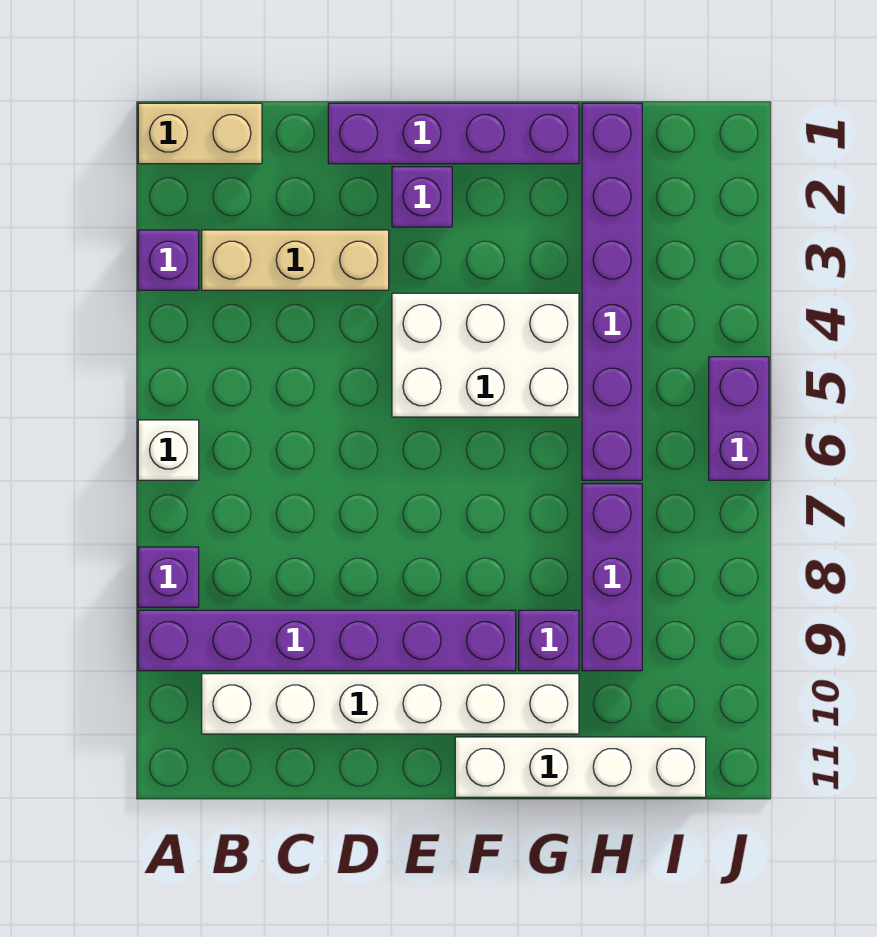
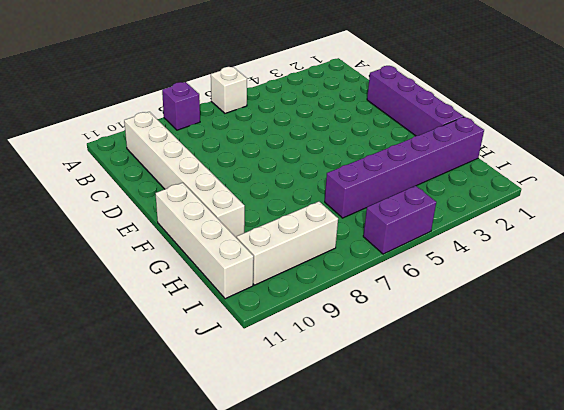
white 1x3 brick [237,202,338,285] -> none
none -> tan 1x2 brick [138,103,262,164]
none -> purple 1x1 brick [138,230,199,290]
none -> purple 1x6 brick [138,610,516,671]

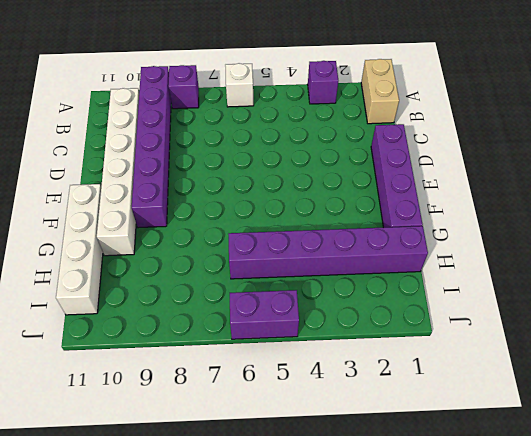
none -> tan 1x3 brick [202,230,389,290]
none -> purple 1x1 brick [392,167,452,227]
none -> white 2x3 brick [392,293,579,417]

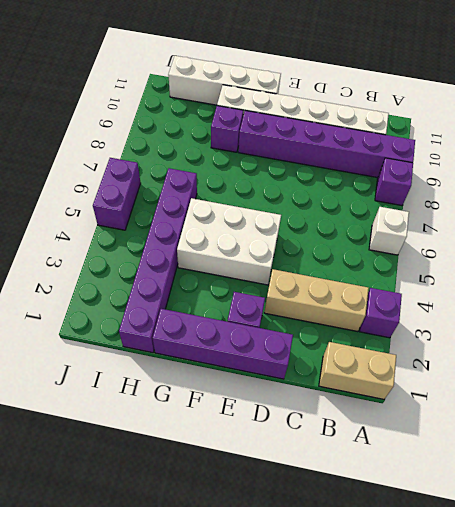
none -> purple 1x3 brick [582,484,642,671]

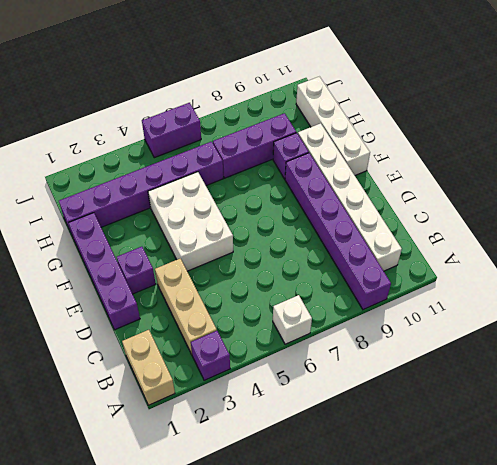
none -> purple 1x1 brick [138,547,199,607]

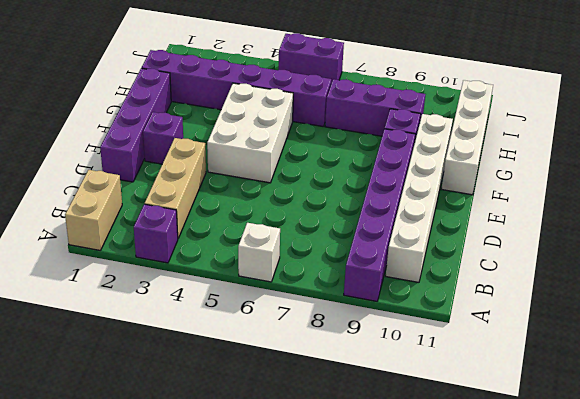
none -> purple 1x1 brick [138,547,199,607]

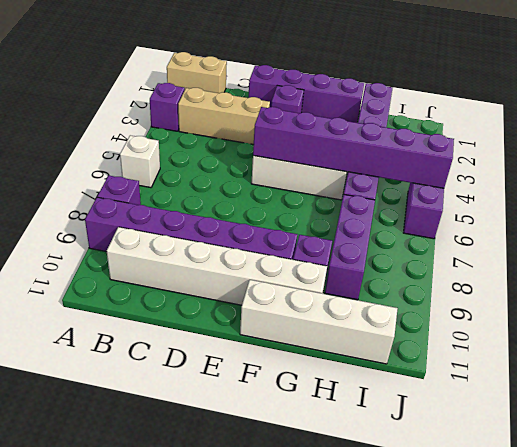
purple 1x6 brick [253,107,454,188] -> none

